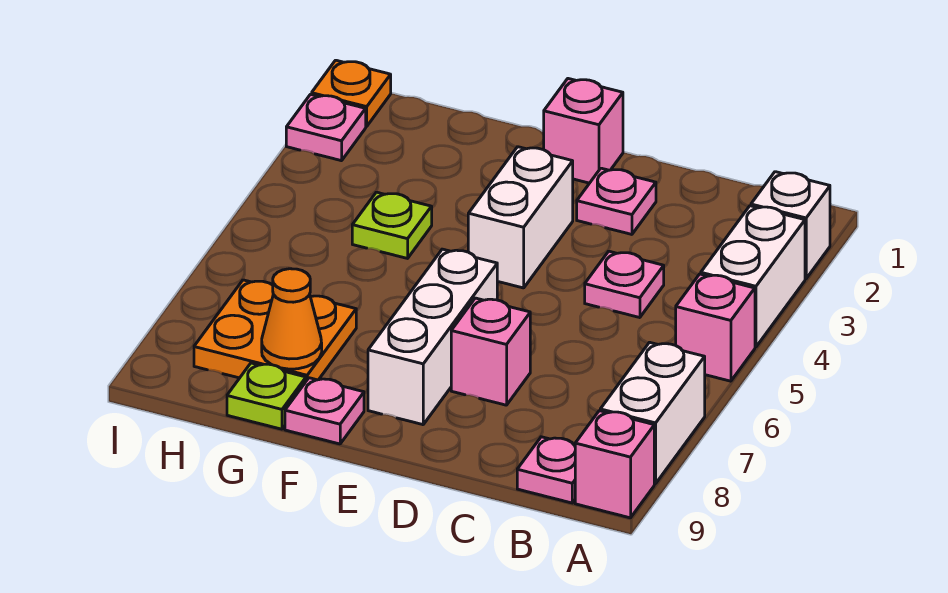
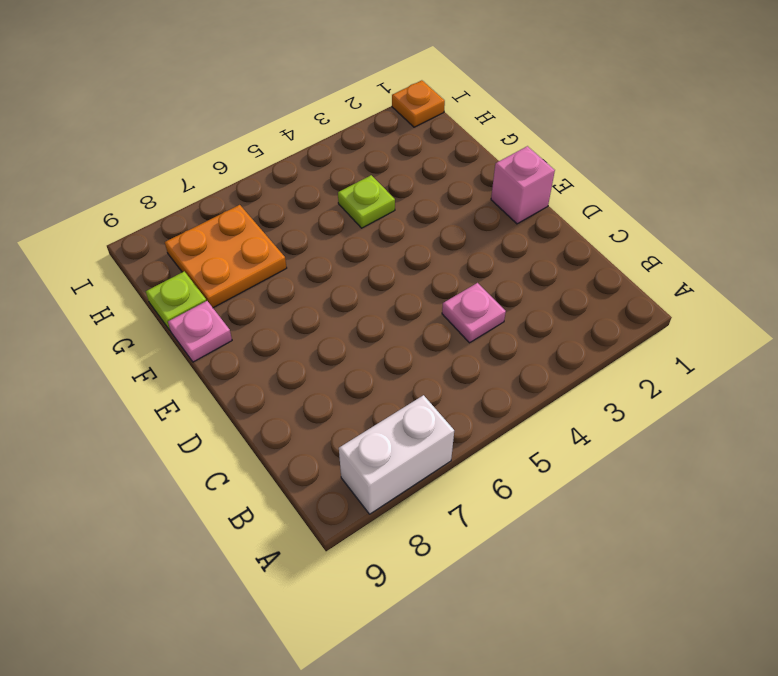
none -> white 1x1 brick [751,172,830,279]
none -> white 1x2 brick [701,206,805,347]
none -> pink 1x1 brick [676,274,755,381]

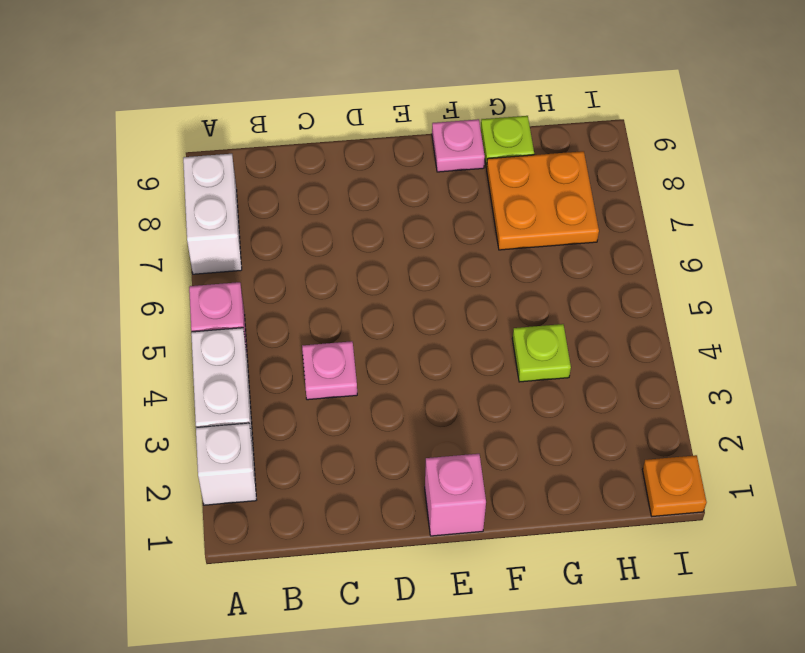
none -> pink 1x1 brick [575,411,654,518]
none -> pink 1x1 plate [517,437,575,503]
none -> pink 1x1 plate [577,168,656,234]

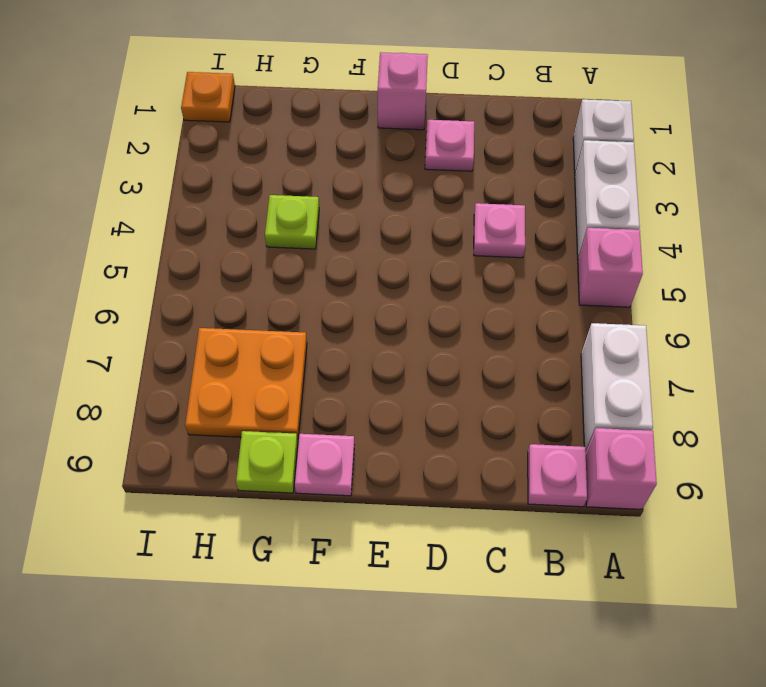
none -> pink 1x1 brick [451,298,530,405]
none -> white 1x2 brick [468,147,573,288]
none -> white 1x3 brick [368,249,497,425]

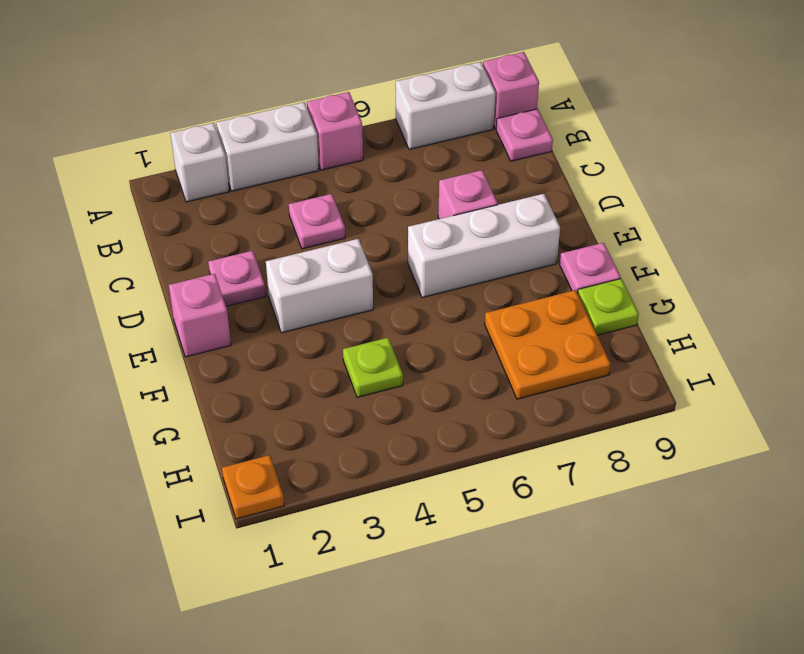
none -> pink 1x1 plate [286,94,366,161]
none -> orange 1x1 cone [262,269,322,369]

